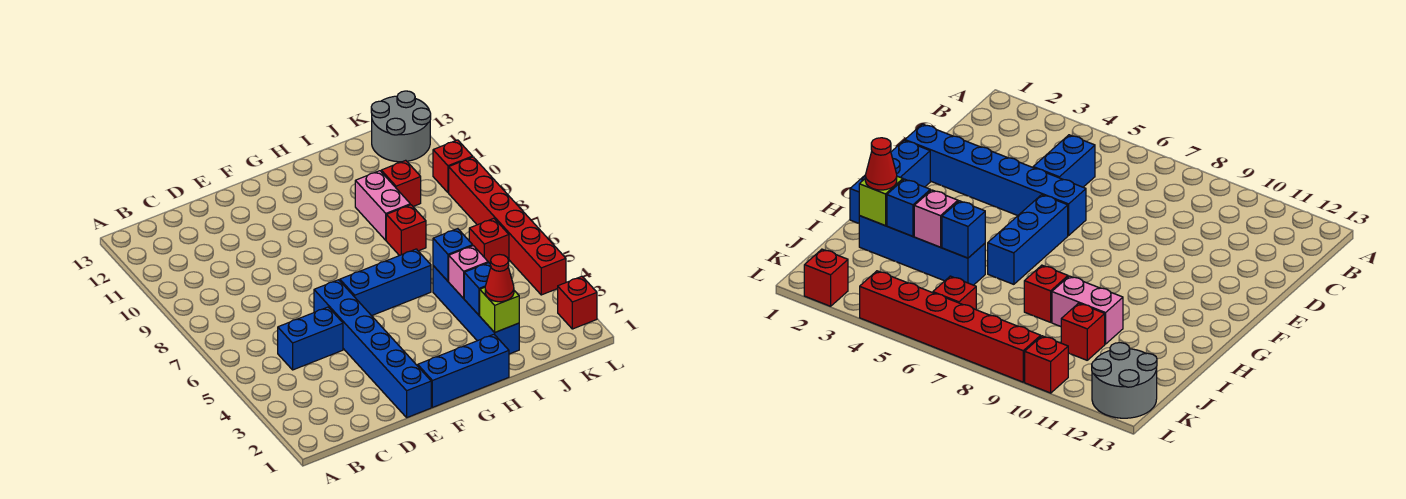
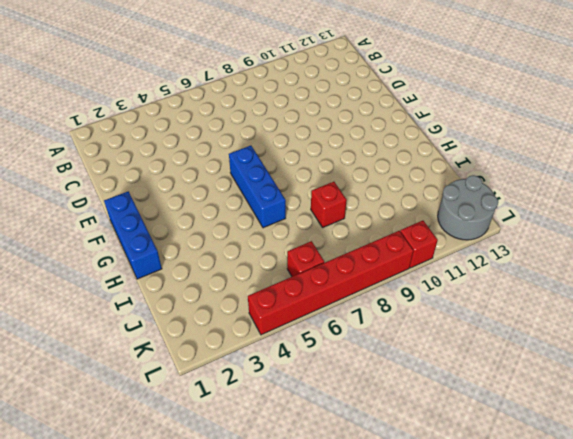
none -> blue 1x2 brick [278,307,343,370]
none -> blue 1x6 brick [314,280,431,417]
none -> blue 1x4 brick [433,266,519,354]

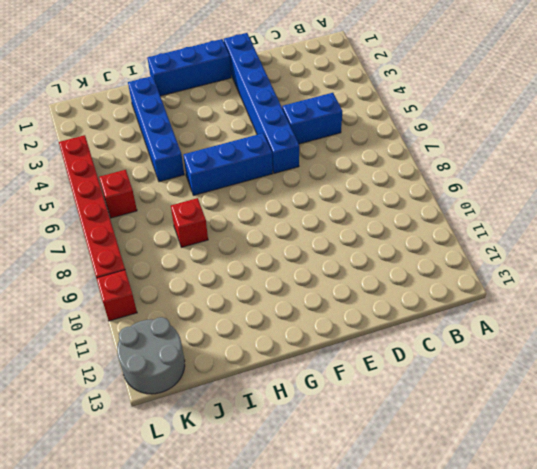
none -> pink 1x2 brick [355,171,410,240]
none -> red 1x1 brick [381,160,421,206]
none -> red 1x1 brick [558,276,597,329]

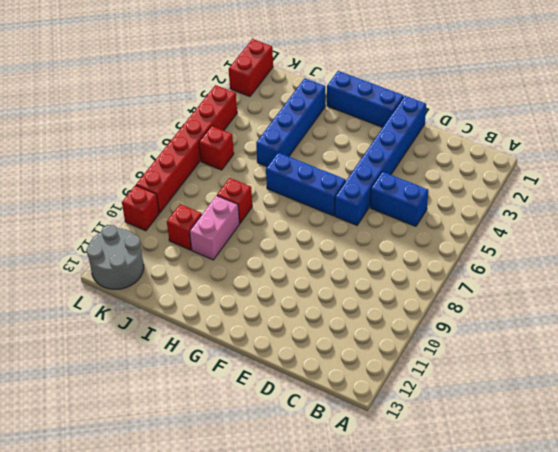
red 1x2 brick [229,39,273,97] -> red 1x1 brick [558,276,597,329]
none -> lime 1x1 brick [480,287,519,332]
none -> blue 1x1 brick [464,263,491,315]
none -> pink 1x1 brick [449,246,488,298]

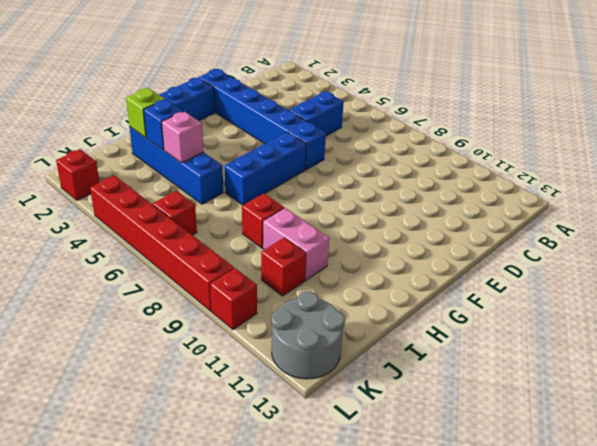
none -> blue 1x1 brick [433,229,473,281]
none -> red 1x1 cone [485,255,514,302]

